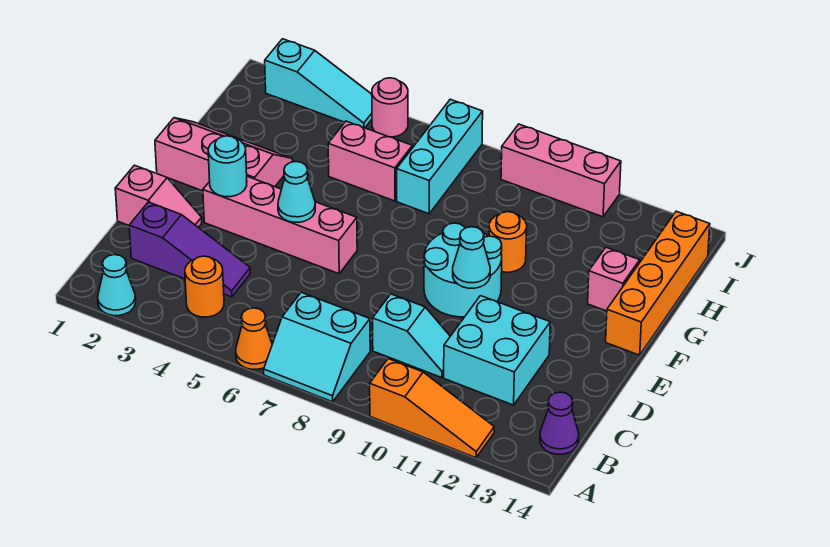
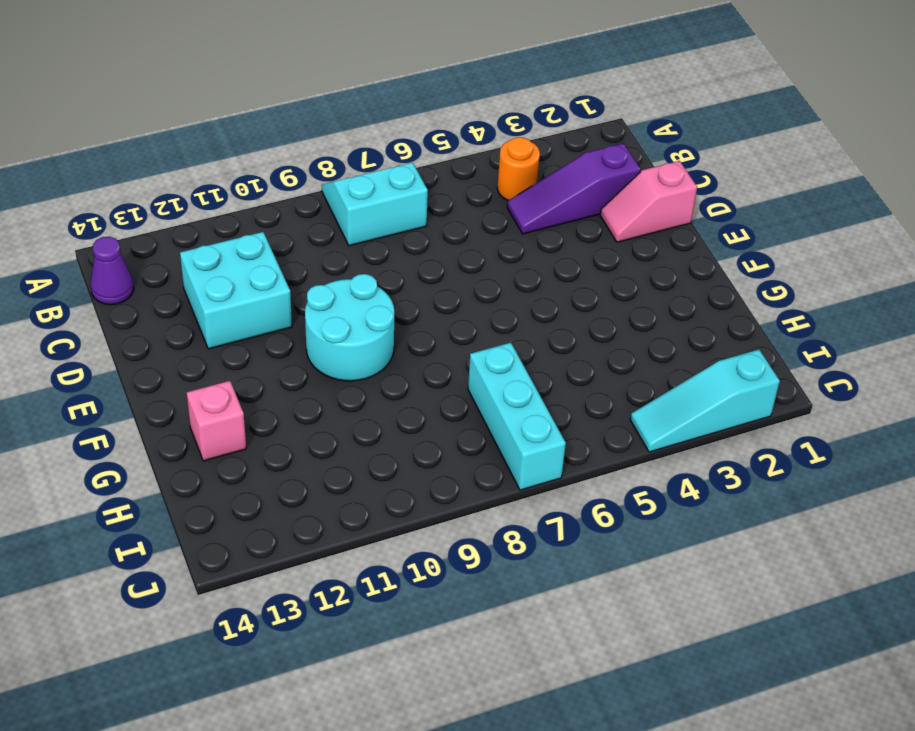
none -> cyan 1x1 cone [98,255,136,316]
none -> orange 1x1 cone [236,308,272,369]
none -> orange 1x3 slope [370,359,494,458]

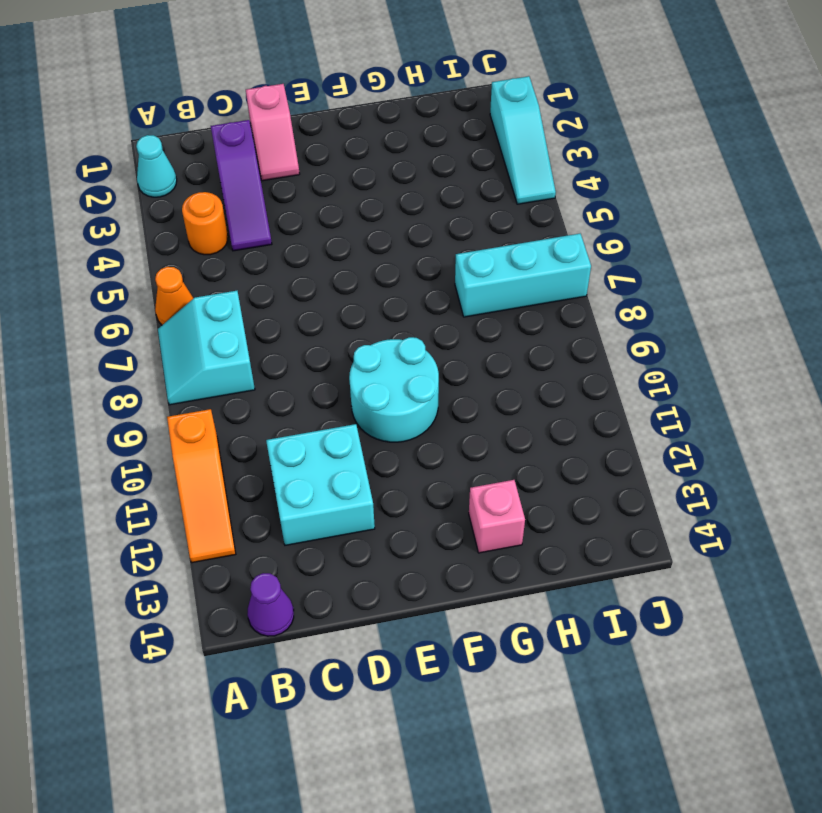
none -> cyan 1x2 slope [373,294,450,378]
none -> pink 1x4 brick [203,176,357,274]
none -> pink 2x3 slope [155,118,293,191]

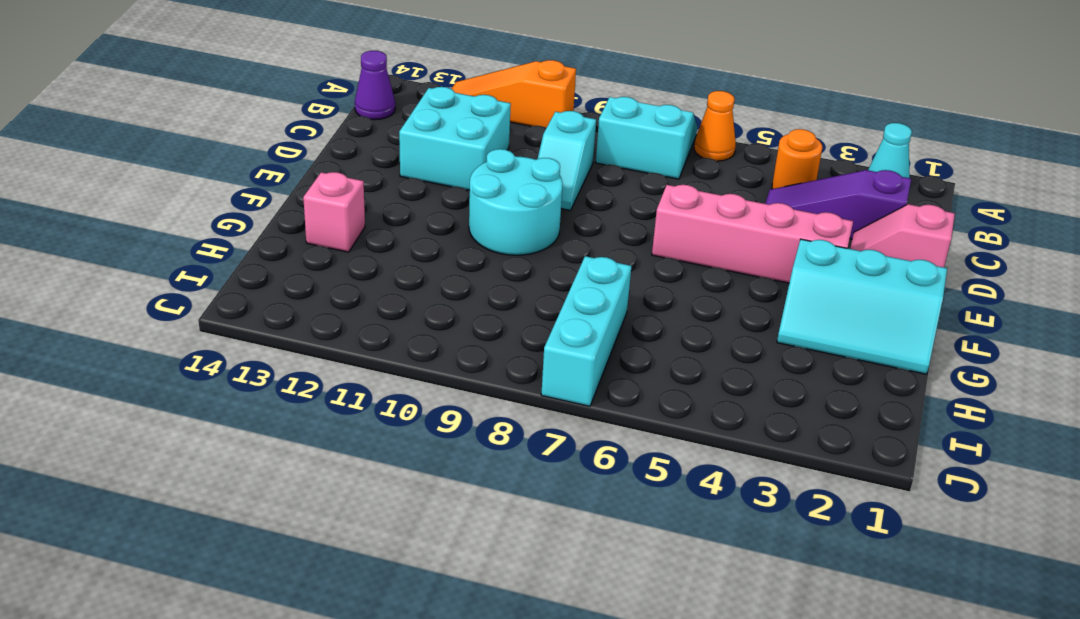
cyan 1x2 slope [538,111,596,211] -> cyan 1x2 slope turned to [373,294,450,378]
cyan 2x3 slope [777,239,947,374] -> pink 2x3 slope [155,118,293,191]
none -> orange 1x4 brick [606,211,710,355]
none -> orange 1x1 round brick [489,212,527,272]
none -> pink 1x2 brick [328,121,412,201]

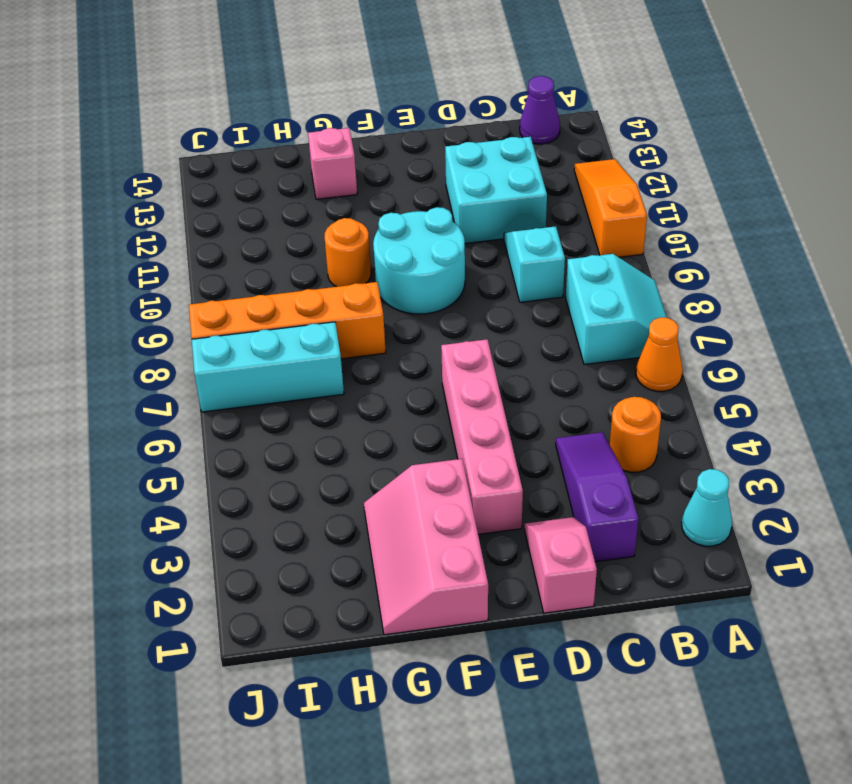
orange 1x4 brick [189,282,386,359] -> orange 1x4 brick moved to [606,211,710,355]
none -> pink 1x2 brick [328,121,412,201]
none -> cyan 1x3 slope [265,39,372,128]
none -> pink 1x1 round brick [372,78,408,137]

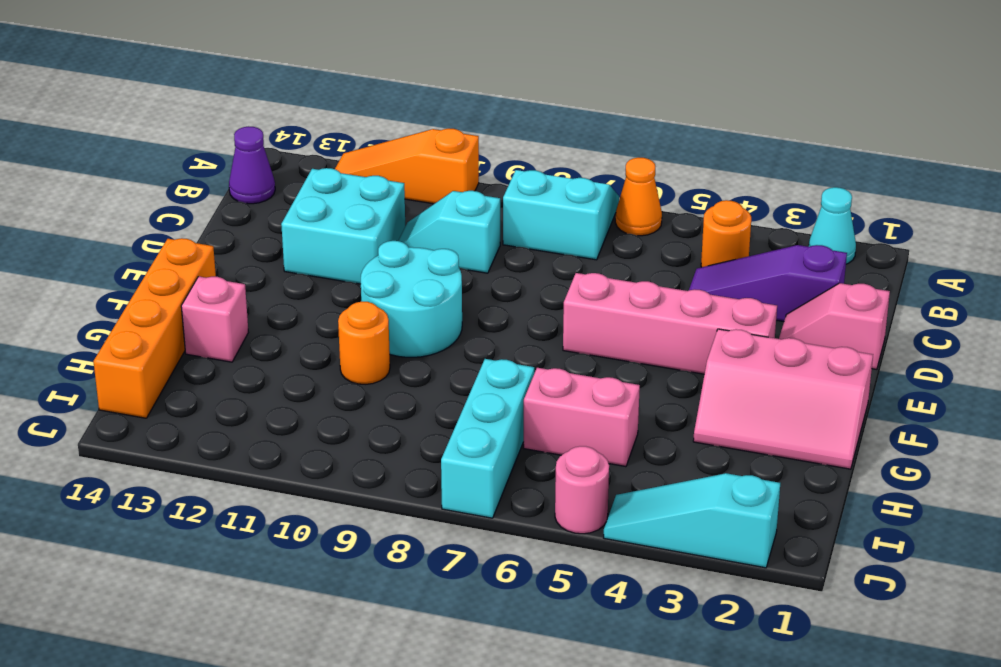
none -> pink 1x3 brick [501,124,621,217]
none -> cyan 1x1 round brick [208,136,247,197]
none -> cyan 1x1 cone [278,162,315,222]

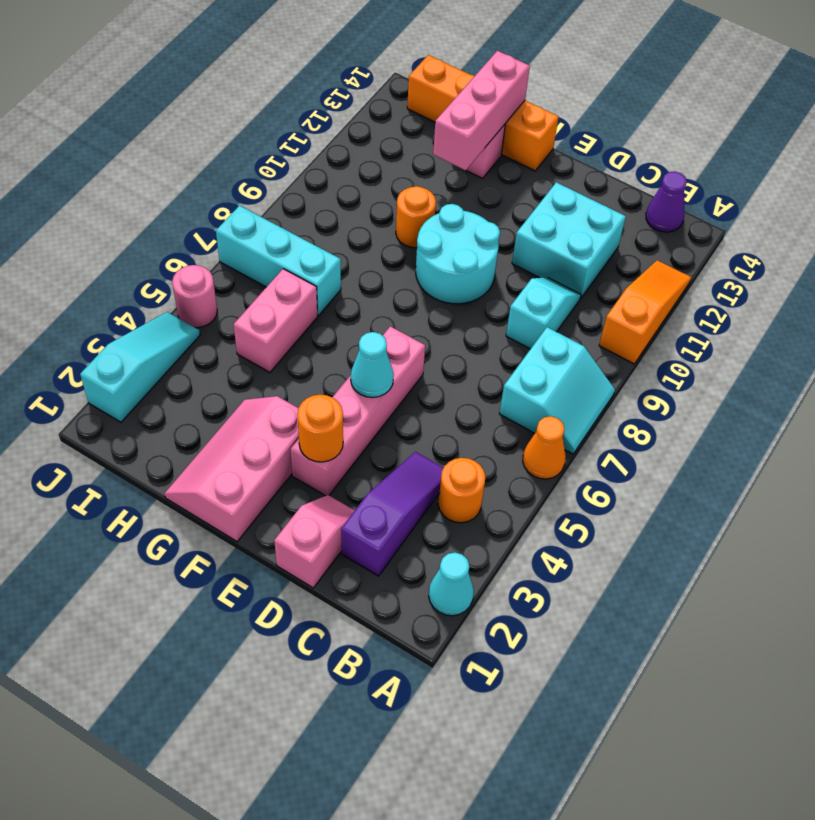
orange 1x1 round brick [297,395,343,462] -> cyan 1x1 round brick [208,136,247,197]
pink 1x3 brick [433,51,530,170] -> pink 1x3 brick moved to [501,124,621,217]
none -> cyan 1x1 cone [453,227,490,288]

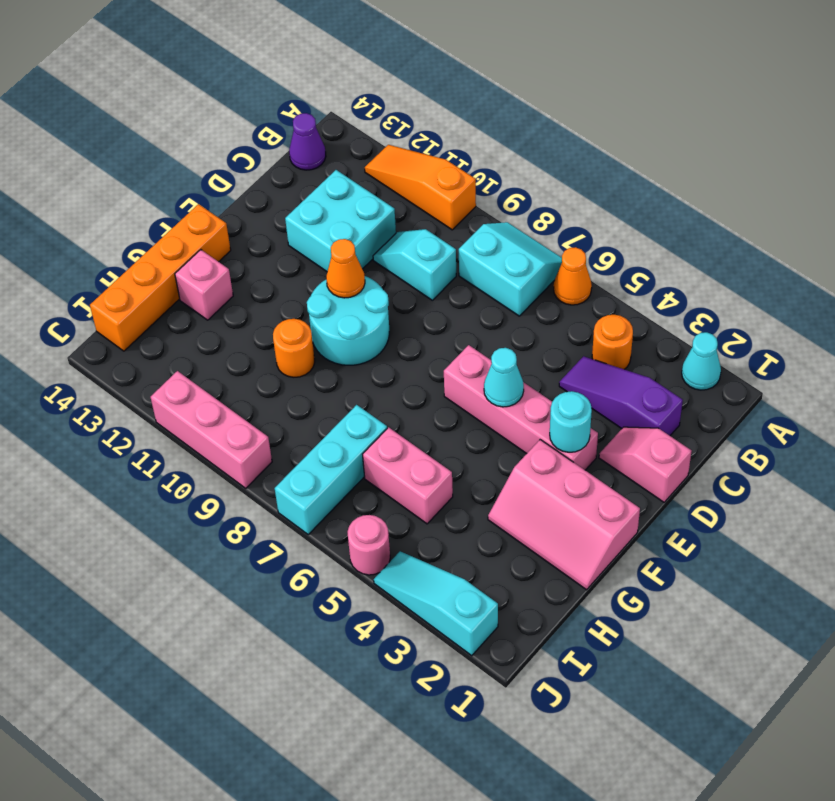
orange 1x1 cone [326,239,365,298] -> cyan 1x1 cone [453,227,490,288]

